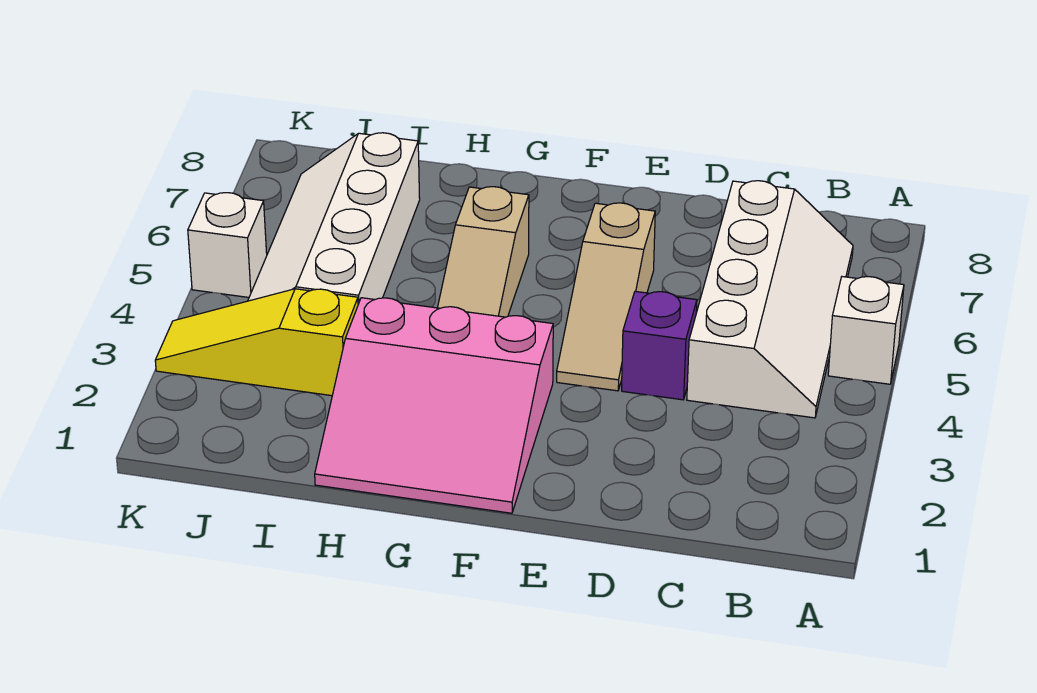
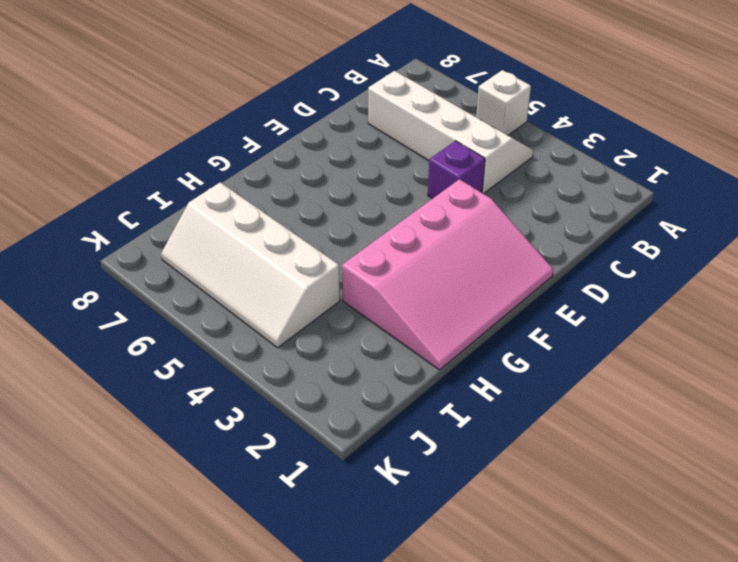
pink 3x4 slope [342,179,553,370] -> pink 3x3 slope [315,298,553,513]
none -> tan 1x3 slope [557,203,655,391]
none -> tan 1x3 slope [438,187,529,317]

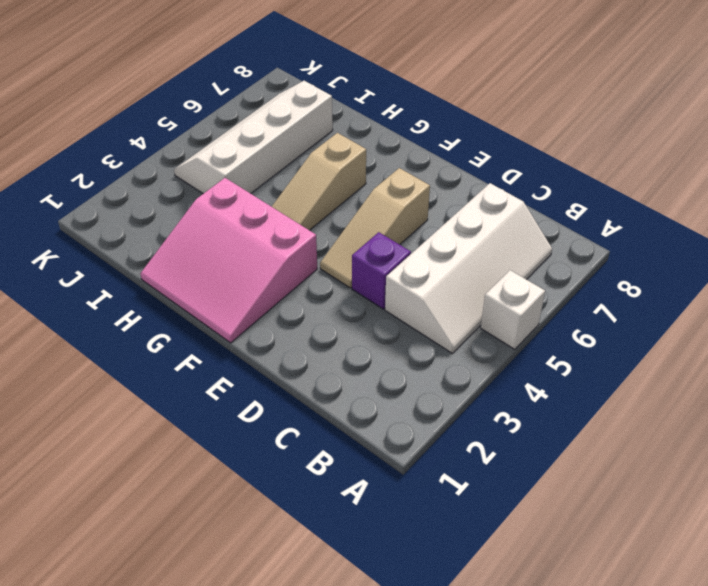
none -> yellow 1x3 slope [155,289,358,396]
none -> white 1x1 brick [188,193,267,297]

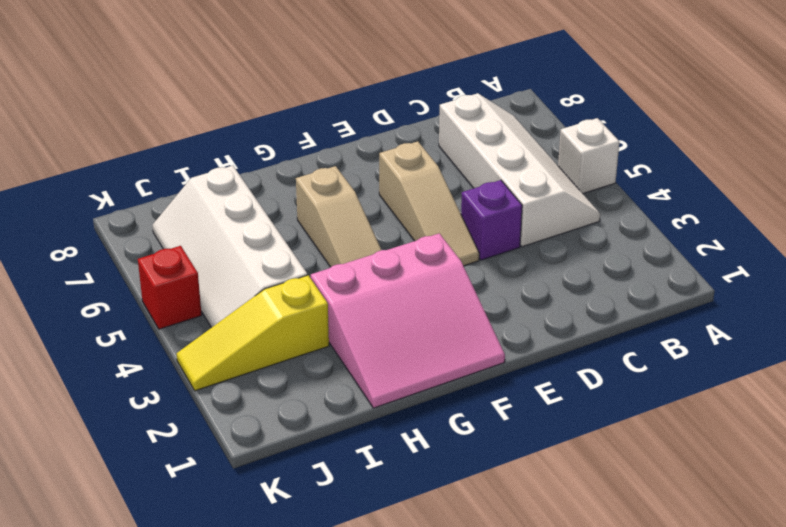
red 1x1 brick [138,246,202,329] -> white 1x1 brick [188,193,267,297]

